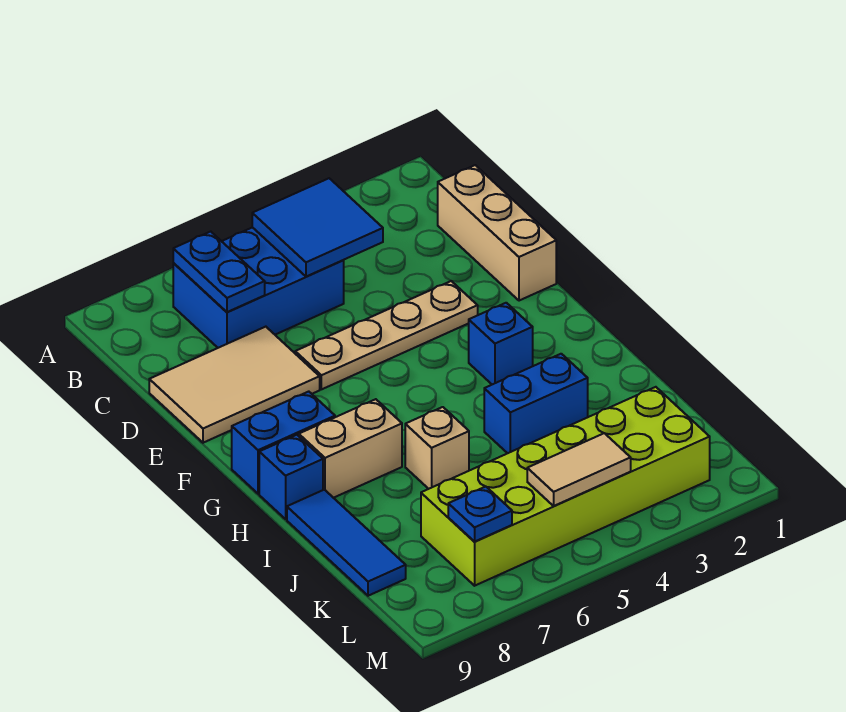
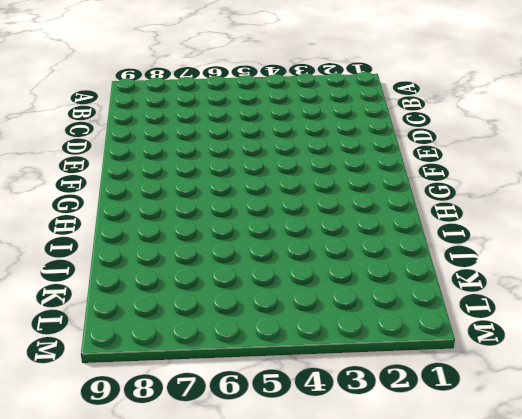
none -> blue 2x3 brick [173,227,344,348]
none -> tan 1x3 brick [438,165,556,301]
none -> tan 2x3 tile [149,327,320,443]

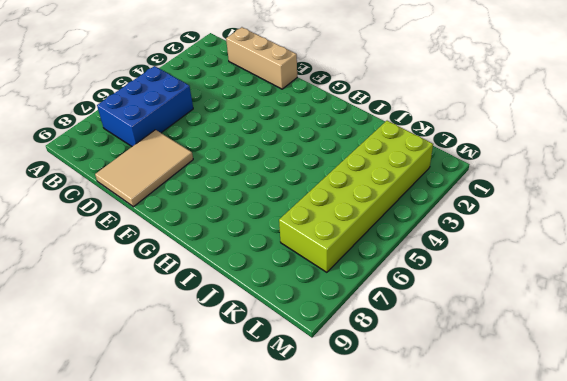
none -> tan 1x4 plate [295,281,478,389]
none -> blue 1x1 brick [469,303,533,384]
none -> blue 1x2 brick [232,392,335,494]

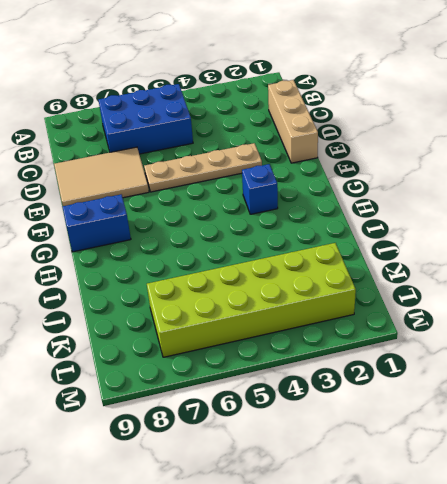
none -> tan 1x2 brick [299,399,402,498]
none -> blue 1x1 brick [259,435,323,519]
none -> blue 1x2 brick [484,354,588,453]

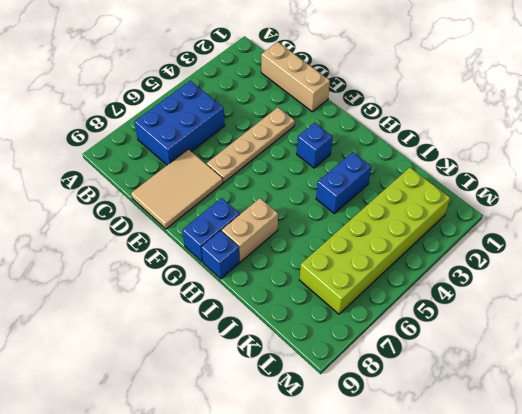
none -> tan 1x1 brick [405,407,469,489]
none -> blue 1x3 tile [287,490,406,596]
none -> blue 2x2 tile [252,178,383,277]

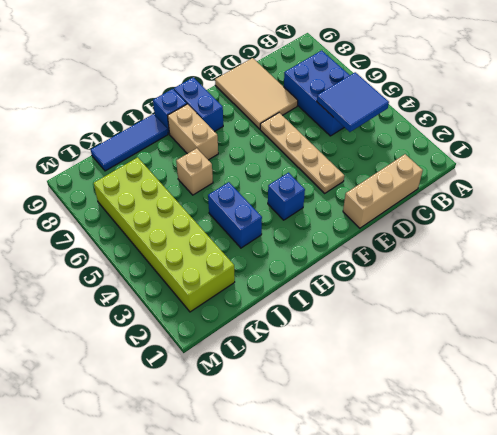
none -> blue 1x2 plate [173,232,265,312]
none -> tan 1x2 tile [527,433,631,506]
none -> blue 1x1 plate [448,487,512,542]

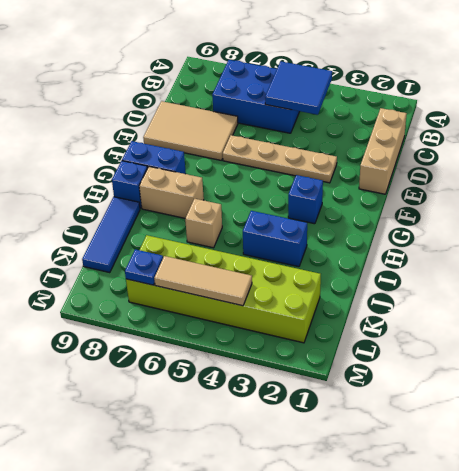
tan 1x3 tile [154,256,252,306] -> tan 1x2 tile [527,433,631,506]
none -> blue 1x2 plate [173,232,265,312]

